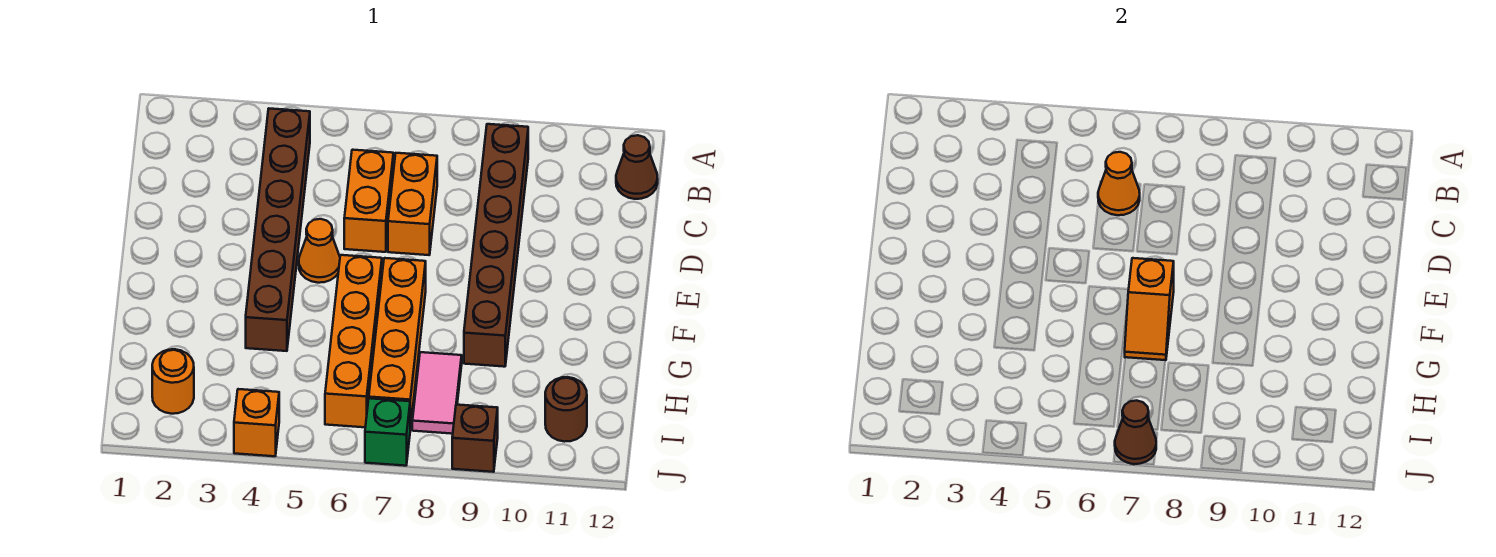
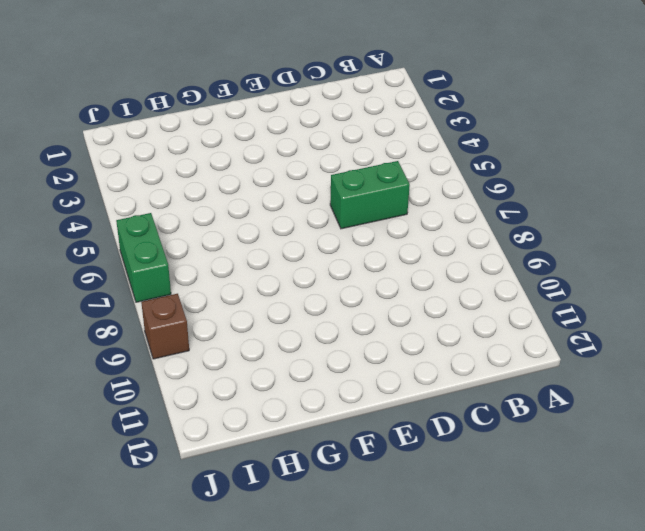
green 1x2 brick [330,161,410,229] -> orange 1x2 brick [344,150,394,252]
green 1x2 brick [116,213,171,302] -> green 1x1 brick [365,398,410,466]
none -> brown 1x6 brick [246,109,310,351]
none -> brown 1x6 brick [464,124,528,367]
none -> brown 1x1 cone [616,135,658,199]

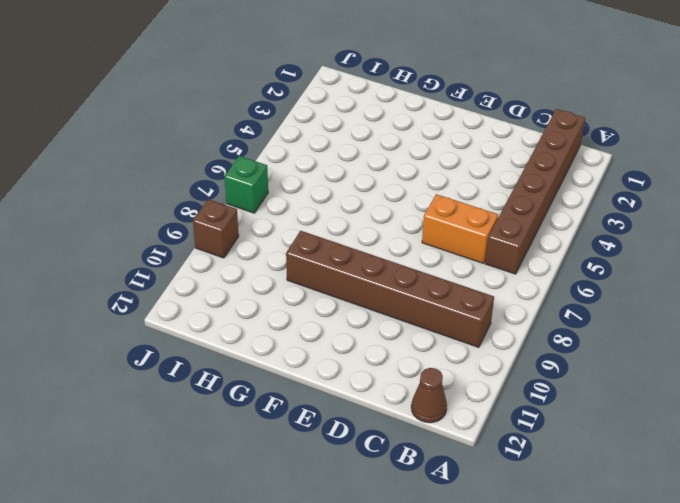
brown 1x6 brick [485,109,585,274] -> brown 1x6 brick turned to [246,109,310,351]
none -> orange 1x2 brick [388,153,437,255]
none -> orange 1x1 cone [299,219,340,283]
none -> orange 1x4 brick [325,255,382,427]

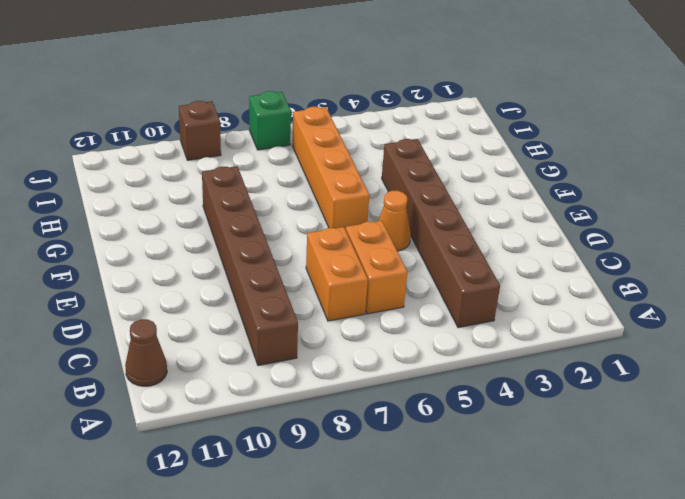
none -> orange 1x4 brick [369,258,426,429]
none -> pink 1x2 tile [412,352,462,434]
none -> orange 1x1 round brick [152,349,194,414]

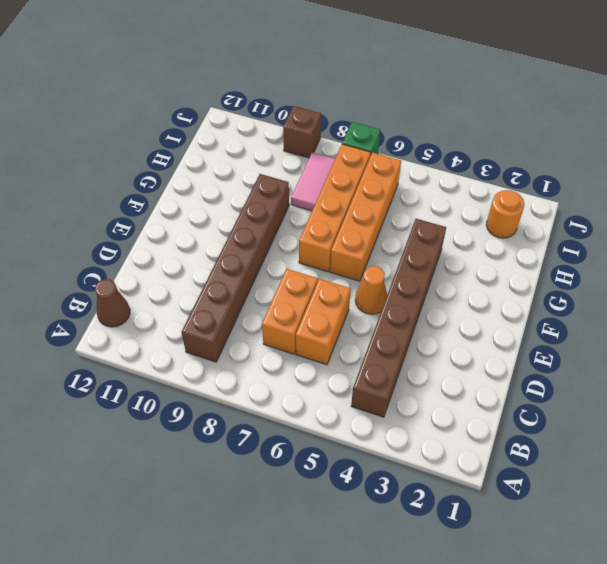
none -> brown 1x1 round brick [545,377,587,442]
none -> orange 1x1 brick [234,389,279,456]
none -> orange 1x1 cone [1098,152,1140,215]

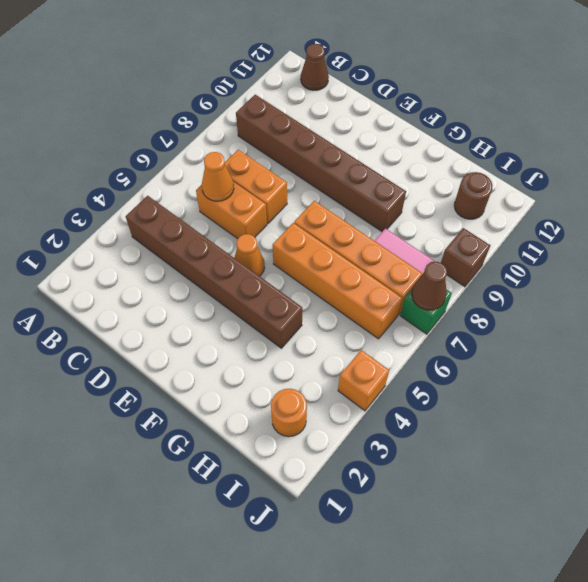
none -> orange 1x2 slope [1125,258,1174,360]

